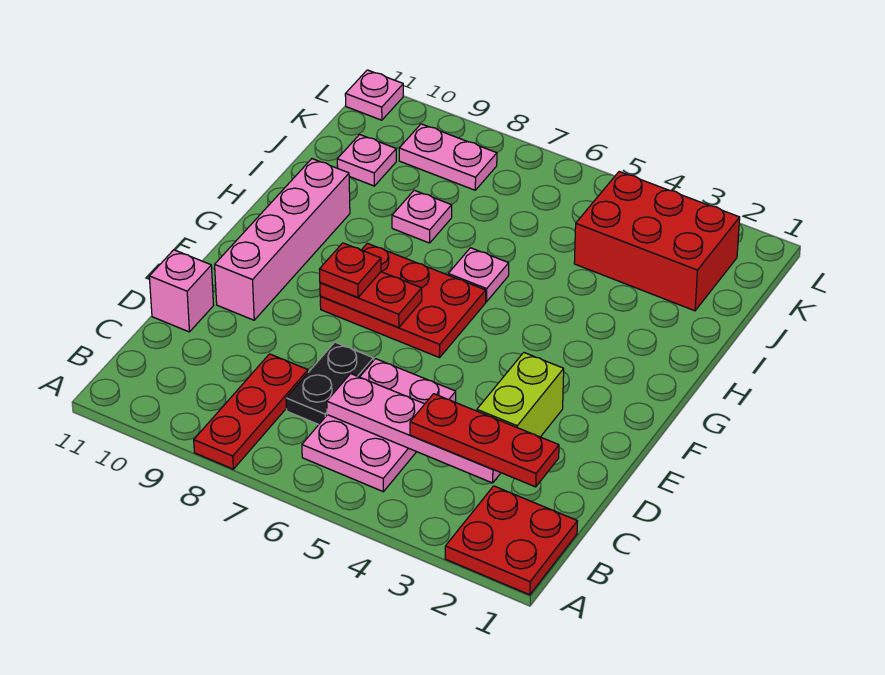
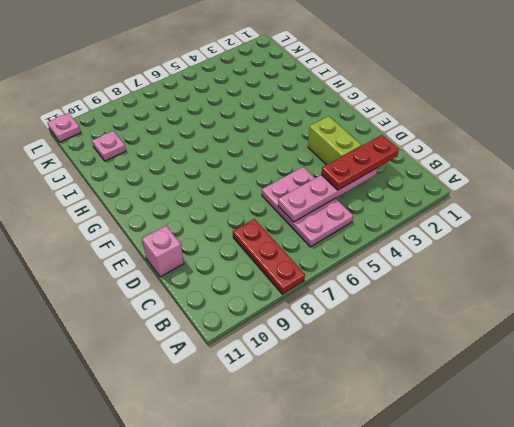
none -> red 2x2 plate [445,486,577,595]
none -> black 1x2 plate [286,342,374,425]
none -> pink 1x4 brick [215,159,350,320]

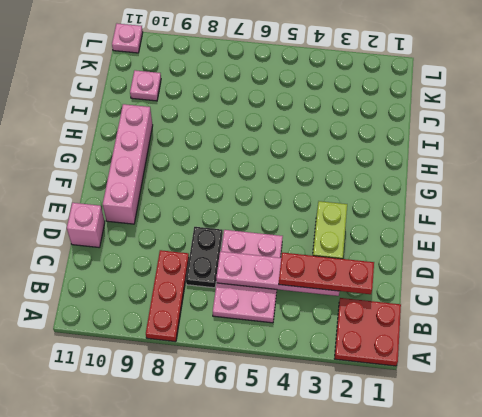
none -> red 2x3 plate [320,243,486,358]
none -> pink 1x1 plate [448,248,509,302]
none -> pink 1x1 plate [392,190,452,243]

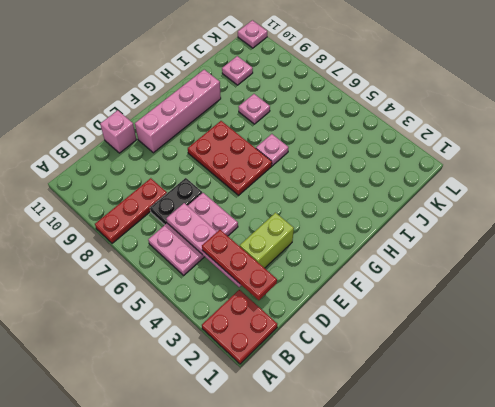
none -> red 2x3 brick [574,172,740,311]
none -> pink 1x2 plate [399,124,497,190]
none -> red 1x2 plate [320,272,422,328]

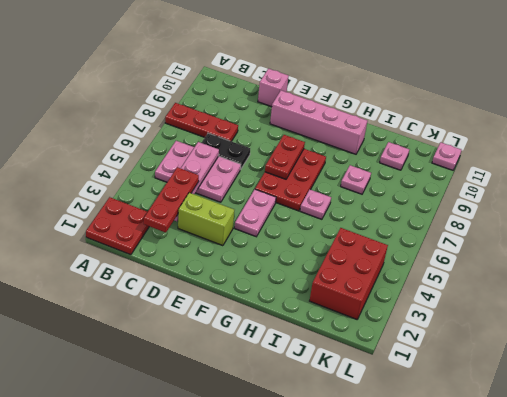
pink 1x2 plate [235,189,276,237] -> pink 1x2 plate moved to [399,124,497,190]
none -> red 1x1 plate [319,243,381,298]

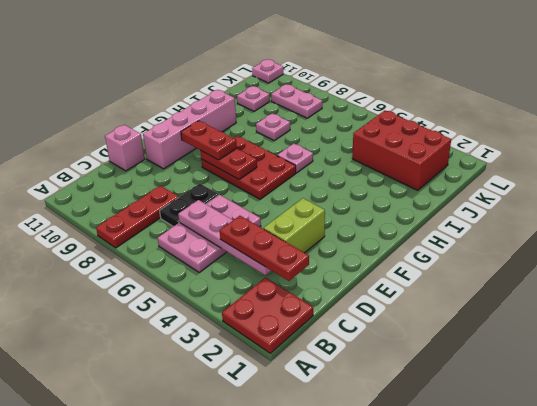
red 1x2 plate [181,121,237,160] -> red 1x1 plate [319,243,381,298]

